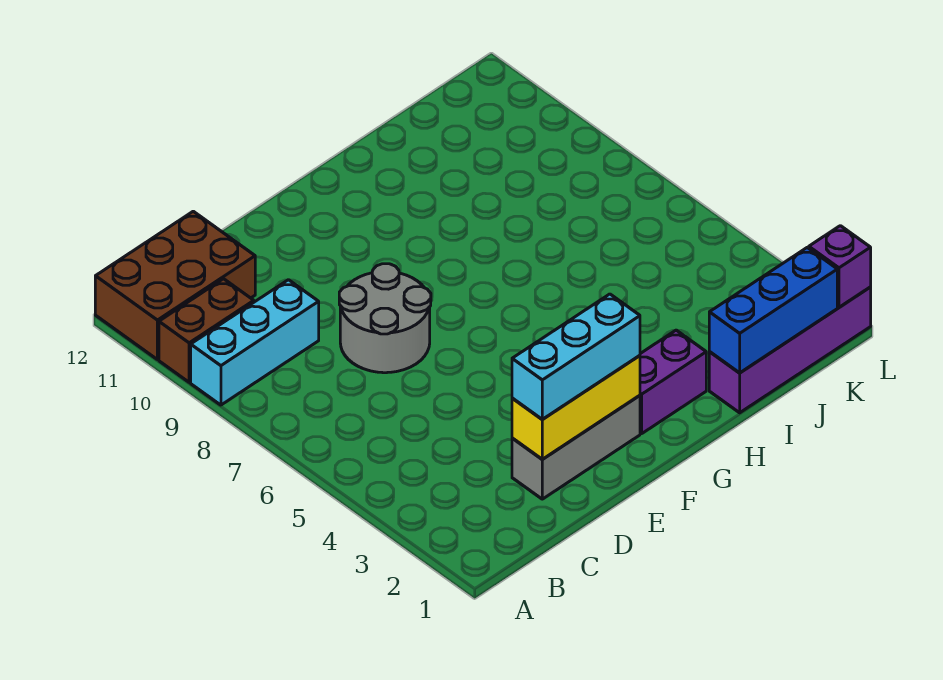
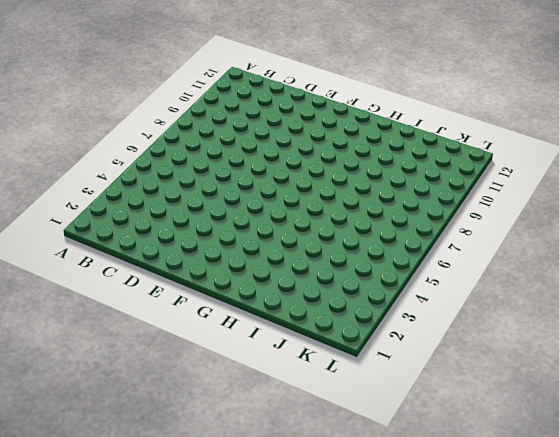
none -> cyan 1x3 brick [191,280,319,405]
none -> brown 1x2 brick [159,279,254,382]

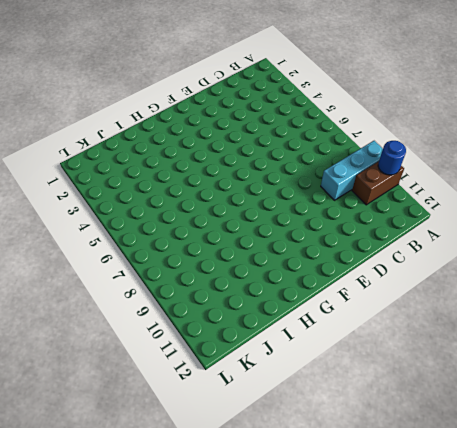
blue 1x1 round brick [378,141,406,175] -> none
none -> brown 2x3 brick [95,211,255,359]
none -> grey 1x3 brick [512,396,640,499]

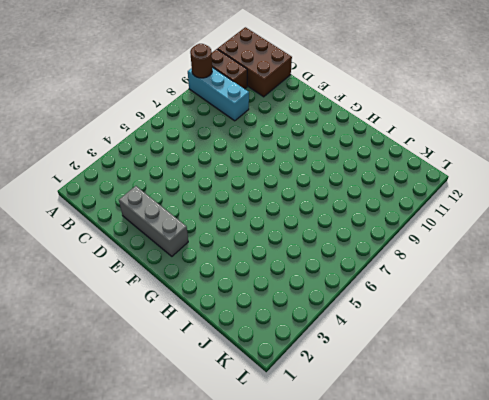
brown 1x1 round brick [190,44,212,78] -> none
none -> grey 2x2 round brick [339,264,431,373]
none -> purple 1x2 brick [640,330,706,433]

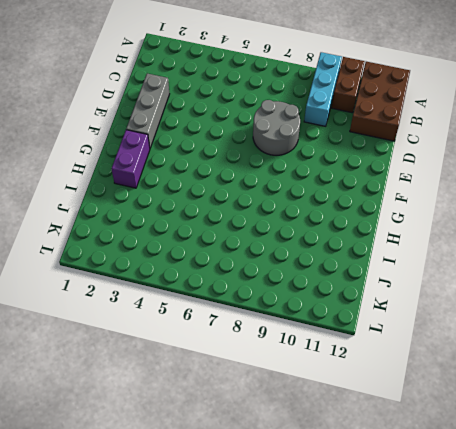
none -> purple 1x4 brick [709,287,871,413]
none -> yellow 1x3 brick [512,355,640,459]

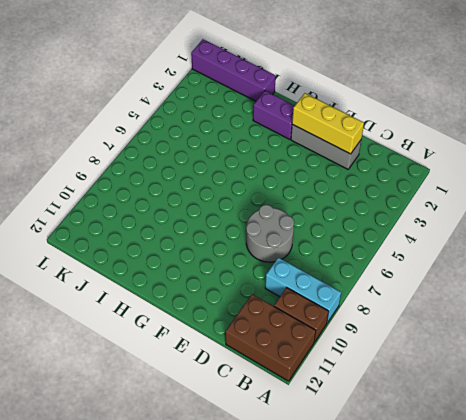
none -> blue 1x3 brick [709,248,837,373]
none -> purple 1x1 brick [809,226,871,307]

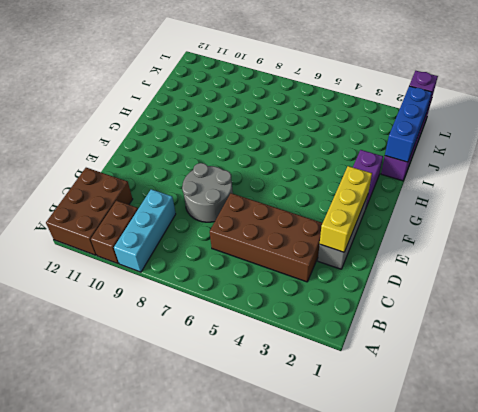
brown 2x4 brick [210,193,322,282] -> none
none -> cyan 1x3 brick [512,294,640,419]

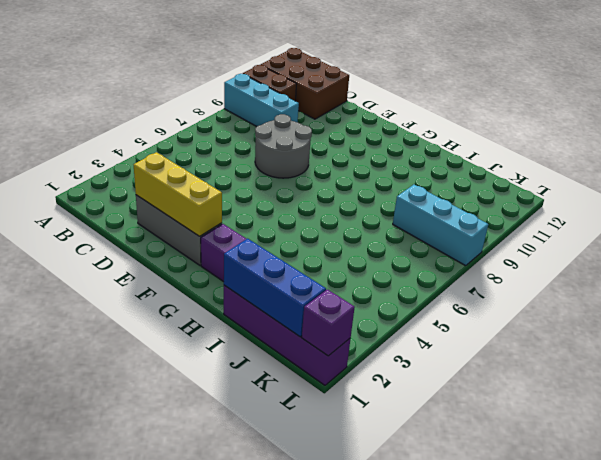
cyan 1x3 brick [393,184,488,266] -> cyan 1x3 brick moved to [512,294,640,419]

